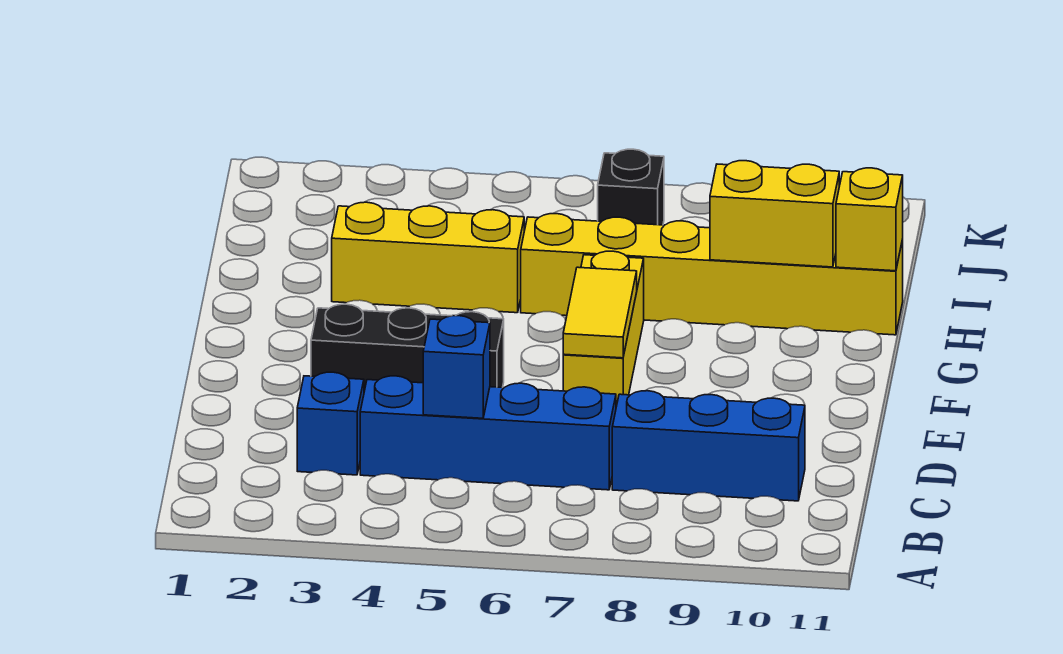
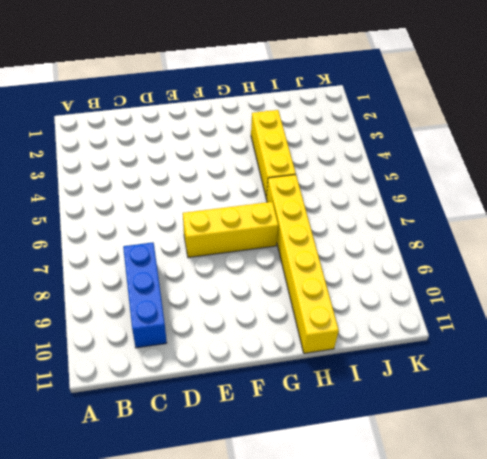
none -> blue 1x1 brick [297,372,364,475]
none -> blue 1x4 brick [360,376,616,490]
none -> black 1x3 brick [311,304,504,391]

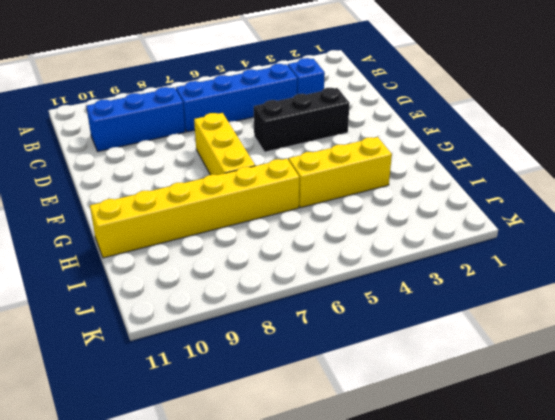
none -> black 1x1 brick [598,149,664,225]
none -> blue 1x1 brick [423,316,490,418]
none -> yellow 1x2 tile [563,267,637,358]

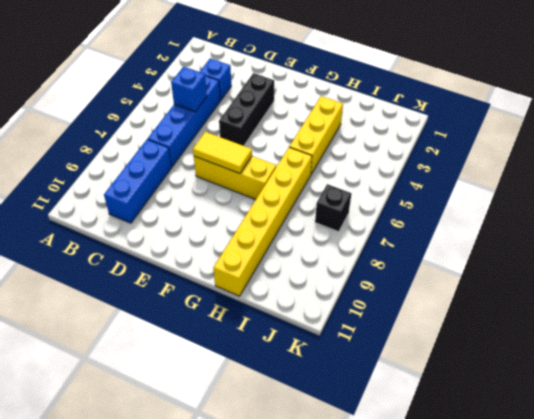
none -> yellow 1x2 brick [710,161,839,267]
none -> yellow 1x1 brick [836,168,903,271]

